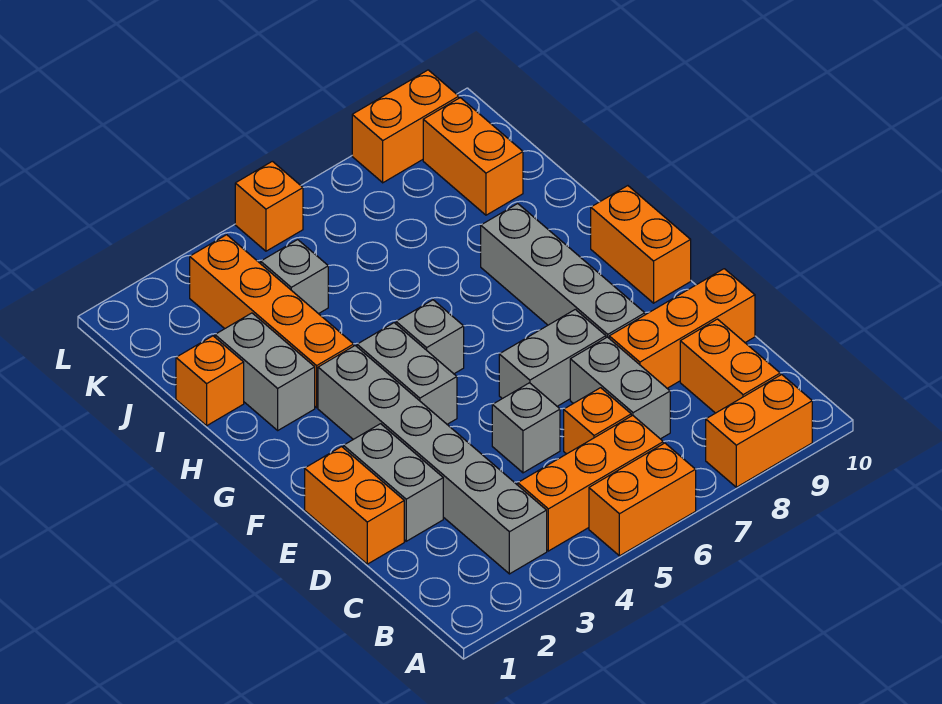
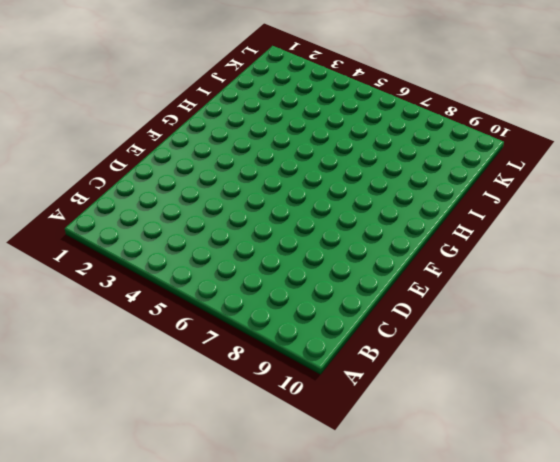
none -> orange 1x2 brick [589,443,696,556]
none -> orange 1x2 brick [706,375,812,487]
none -> grey 1x6 brick [318,346,547,574]

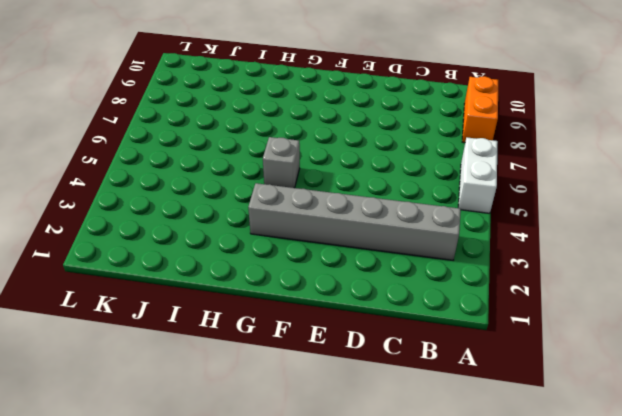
white 1x2 brick [458,138,498,213] -> orange 1x2 brick [589,443,696,556]
none -> orange 1x3 brick [518,415,663,551]
none -> orange 1x2 brick [680,319,780,413]
none -> orange 1x1 brick [564,388,631,454]

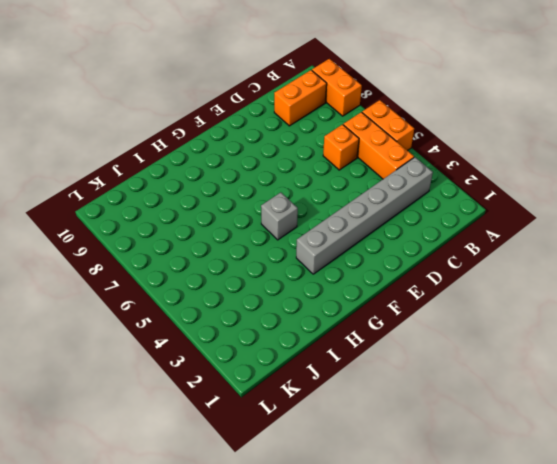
none -> grey 1x2 brick [570,337,670,439]
none -> orange 1x2 brick [305,447,404,564]
none -> grey 1x2 brick [343,424,443,541]

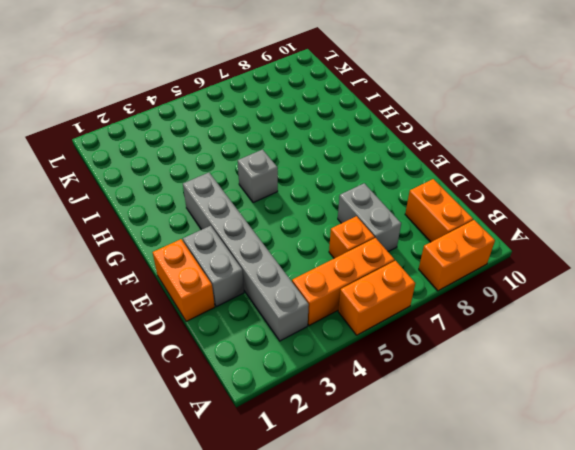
none -> grey 1x1 brick [492,383,560,473]
none -> orange 1x3 brick [609,269,755,388]
none -> grey 1x2 brick [499,309,606,406]

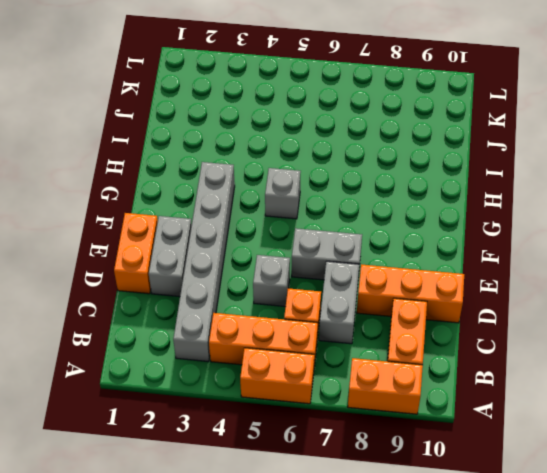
none -> grey 1x4 brick [481,204,645,338]
none -> grey 1x2 brick [357,323,457,424]
none -> orange 1x2 brick [591,186,691,303]

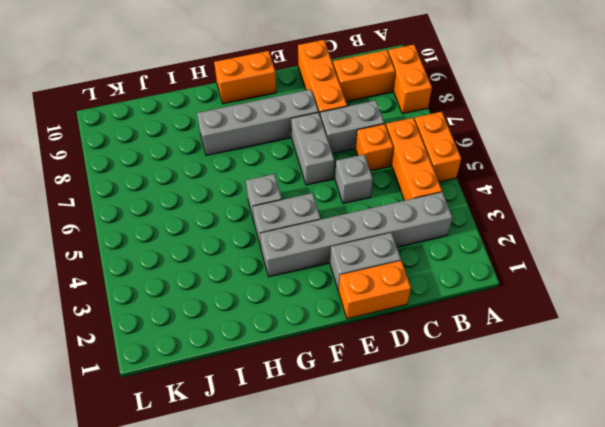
none -> grey 1x2 brick [215,313,315,430]
none -> orange 1x4 brick [190,235,354,408]
none -> orange 1x1 brick [176,336,244,426]

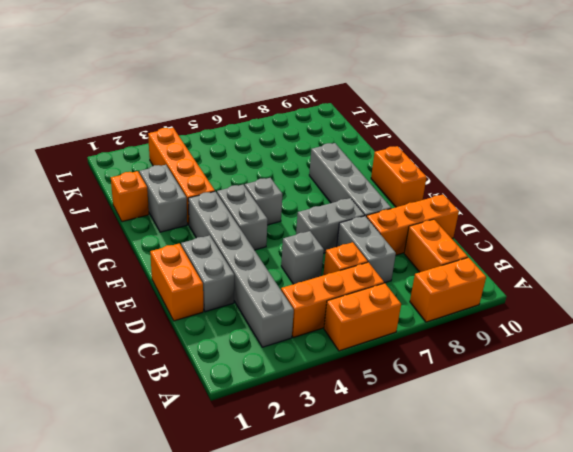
none -> grey 1x1 brick [261,240,328,314]
none -> orange 1x2 brick [423,98,523,215]
none -> orange 1x1 brick [235,161,303,251]

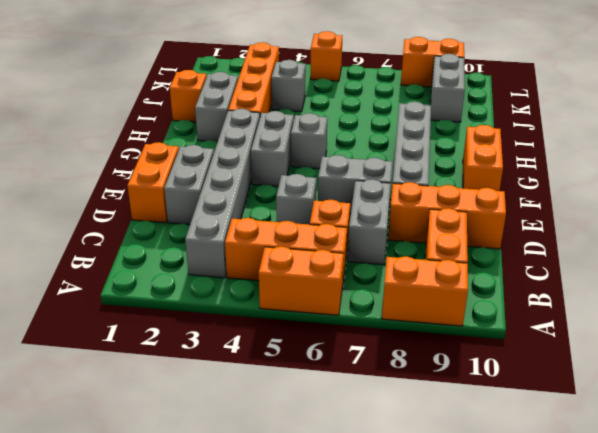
grey 1x2 brick [431,54,465,122] -> orange 1x2 brick [423,98,523,215]

